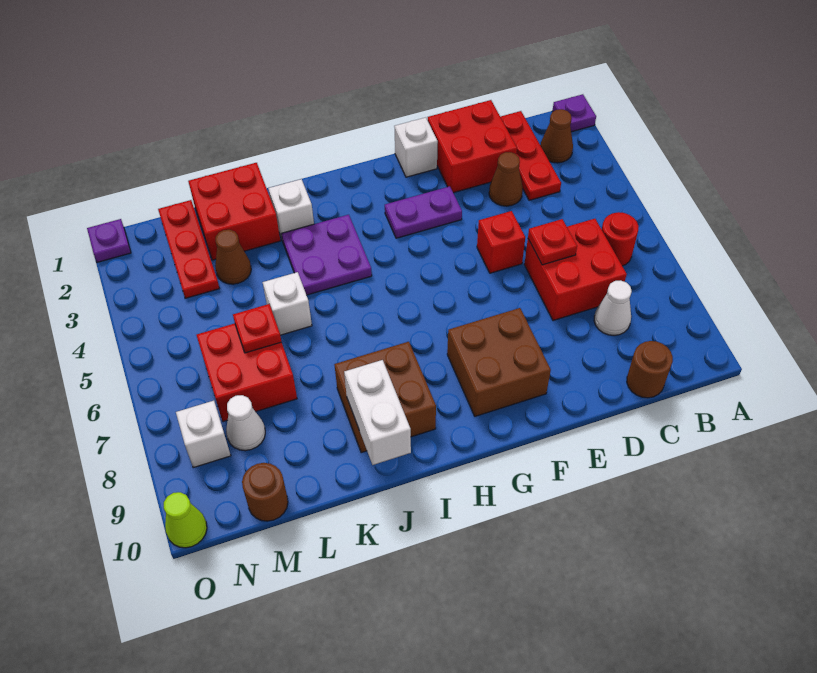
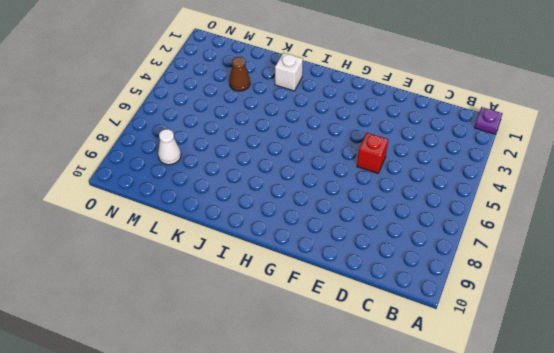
none -> brown 1x1 cone [541,109,573,163]
none -> red 1x1 round brick [602,212,638,266]
none -> red 1x3 plate [501,111,561,200]

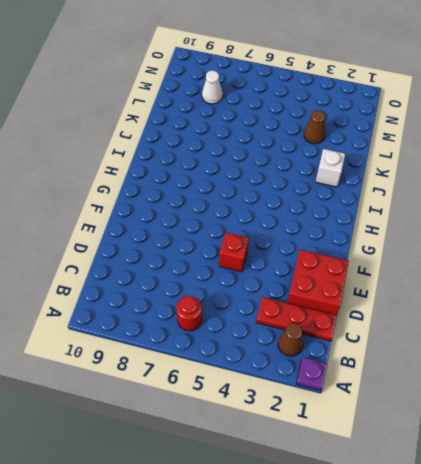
none -> red 2x2 brick [524,219,627,321]
none -> white 1x1 cone [594,280,632,336]
none -> brown 1x1 round brick [627,341,673,398]

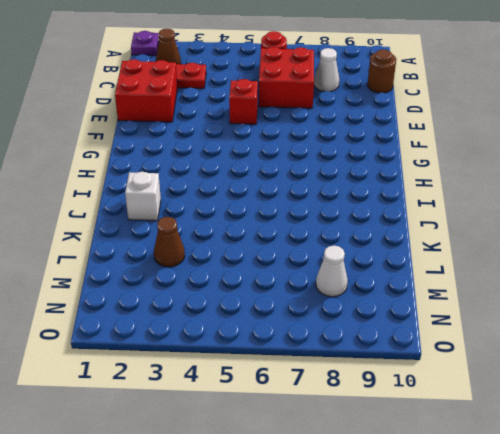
none -> brown 1x1 cone [489,152,523,206]
none -> white 1x1 brick [394,117,438,177]
none -> purple 1x2 plate [385,186,462,238]

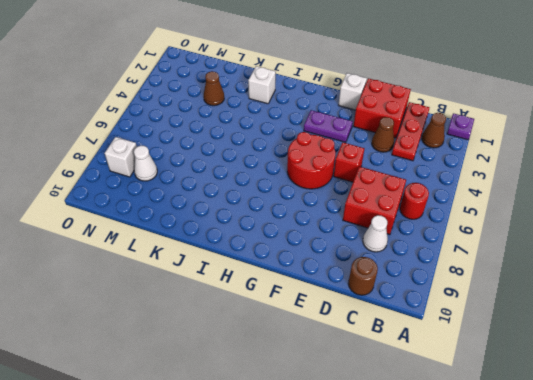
red 2x2 round brick [287,132,335,189] -> none
none -> brown 2x2 brick [447,308,551,416]
none -> purple 2x2 plate [281,215,372,295]
none -> brown 2x2 brick [334,342,436,453]

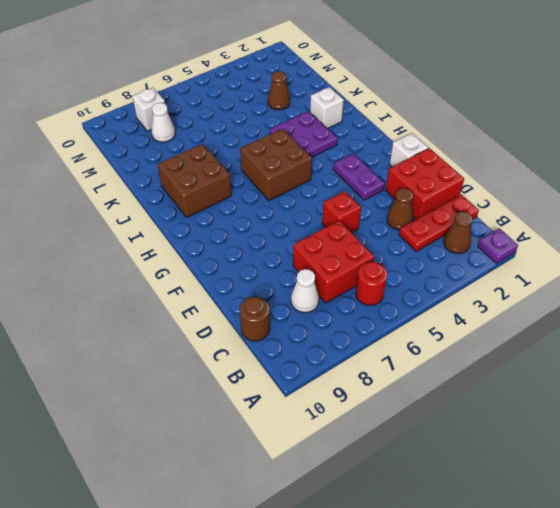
brown 2x2 brick [240,129,312,201] -> brown 2x2 brick moved to [447,308,551,416]
none -> red 2x2 brick [188,163,280,260]
none -> white 1x1 brick [263,272,312,335]
none -> red 2x2 brick [197,323,297,422]

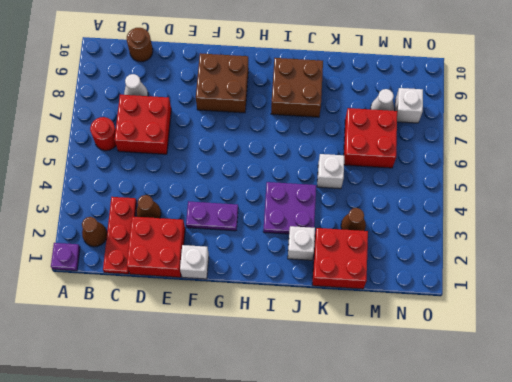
none -> red 1x1 brick [477,211,525,273]
none -> red 1x3 plate [158,200,219,298]
none -> brown 1x1 round brick [242,463,288,521]

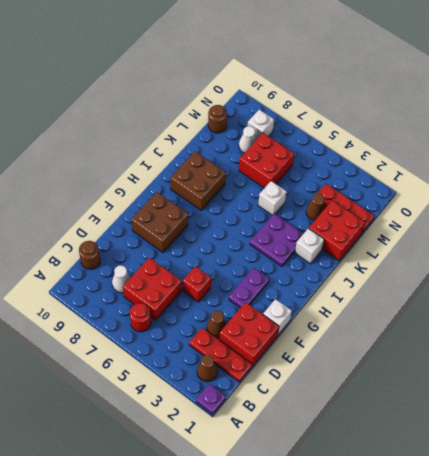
none -> purple 1x1 plate [87,219,131,262]
none -> lime 1x1 cone [164,492,207,548]
none -> red 1x1 plate [528,219,577,265]

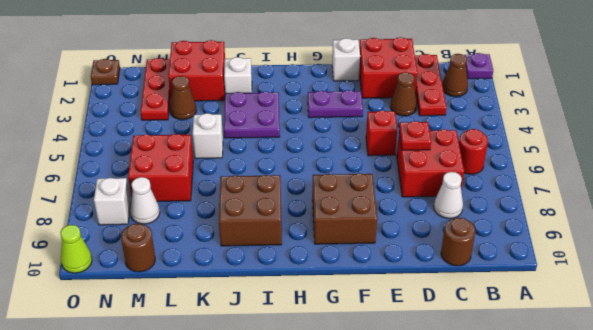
brown 1x1 plate [91,59,120,85] -> purple 1x1 plate [87,219,131,262]
none -> white 1x2 brick [344,360,411,465]
none -> red 1x1 plate [233,304,281,353]

